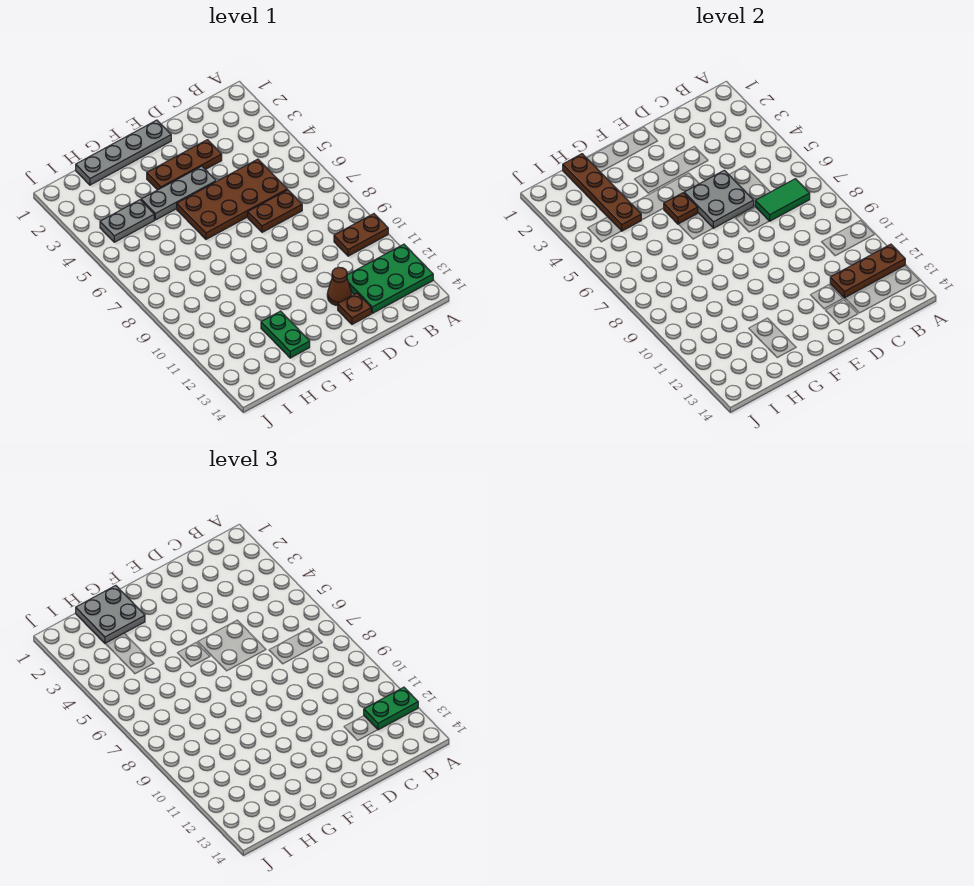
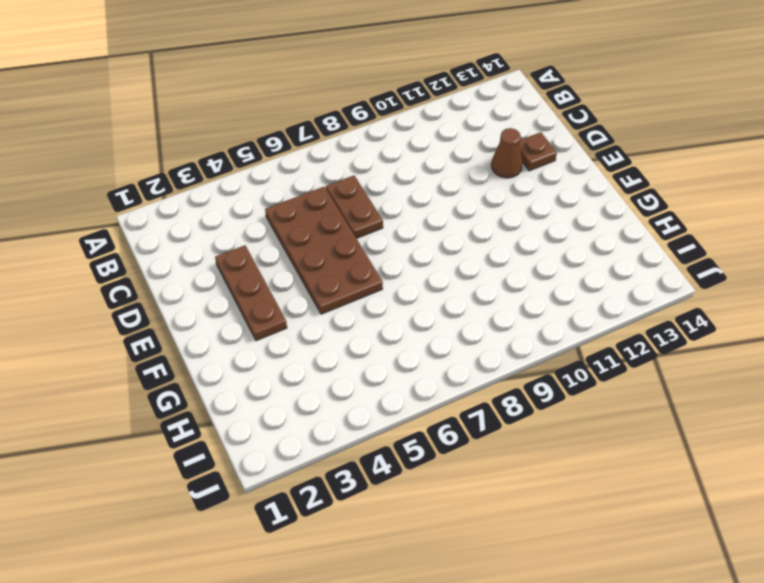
none -> brown 1x2 plate [334,214,388,256]
none -> green 2x3 plate [347,244,433,313]
none -> grey 1x4 plate [76,120,171,185]

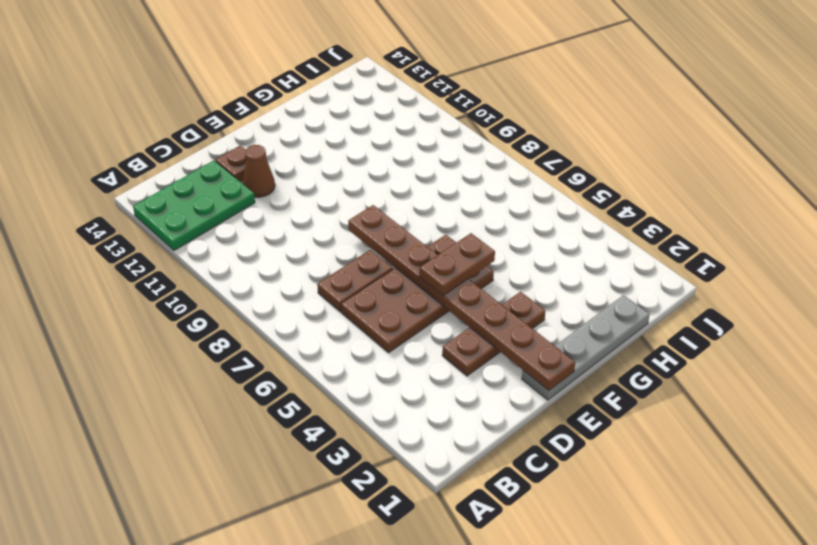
brown 1x8 plate [348,205,575,390] -> grey 2x2 plate [684,170,754,228]
brown 1x2 plate [419,233,495,296] -> brown 1x2 plate moved to [334,214,388,256]
none -> grey 1x3 plate [141,166,216,220]
none -> green 1x2 plate [261,311,310,358]
none -> grey 1x2 plate [100,200,154,242]

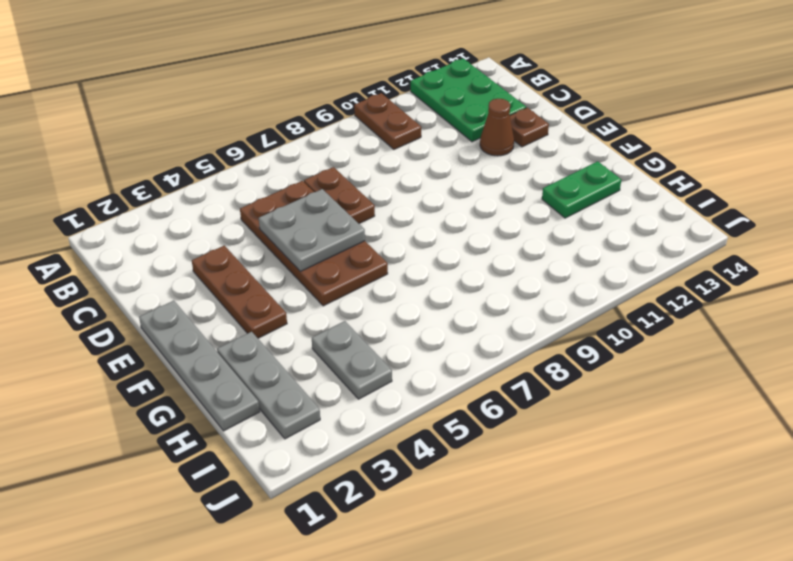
grey 1x3 plate [217,332,320,439] -> grey 1x3 plate moved to [141,166,216,220]
none -> brown 1x3 plate [830,244,905,298]
none -> green 1x2 tile [755,179,810,221]
none -> brown 1x1 plate [664,193,698,224]

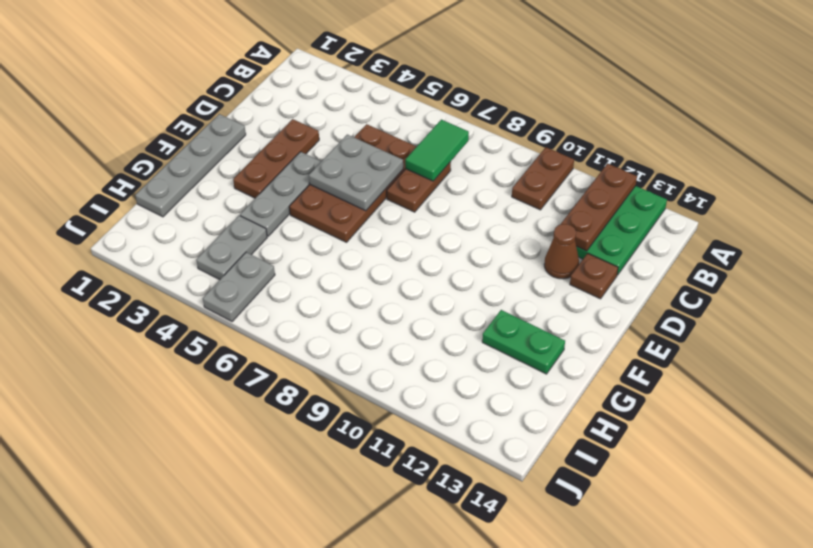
grey 1x2 plate [203,252,275,322] -> none
none -> brown 1x1 plate [664,193,698,224]
none -> brown 1x4 plate [563,154,641,231]
none -> green 1x2 plate [364,687,418,730]

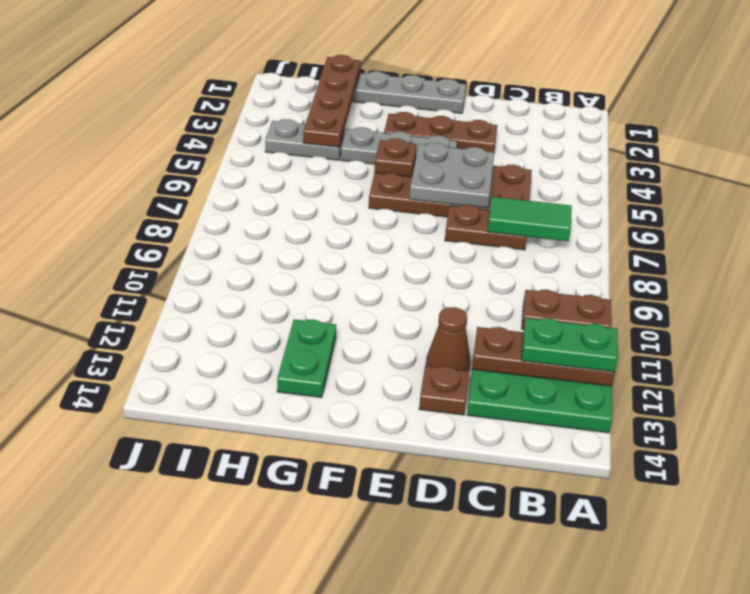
none -> grey 2x2 plate [76,586,145,643]

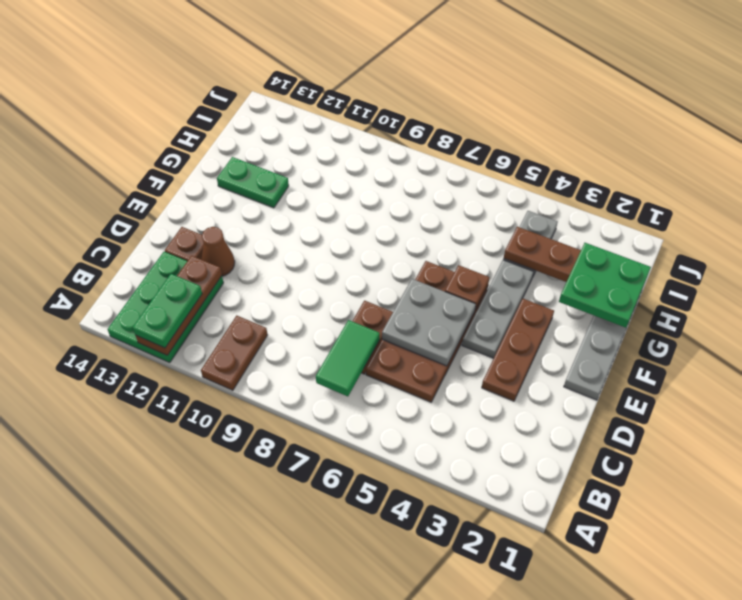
green 2x2 plate [559,243,651,328] -> grey 2x2 plate [76,586,145,643]

